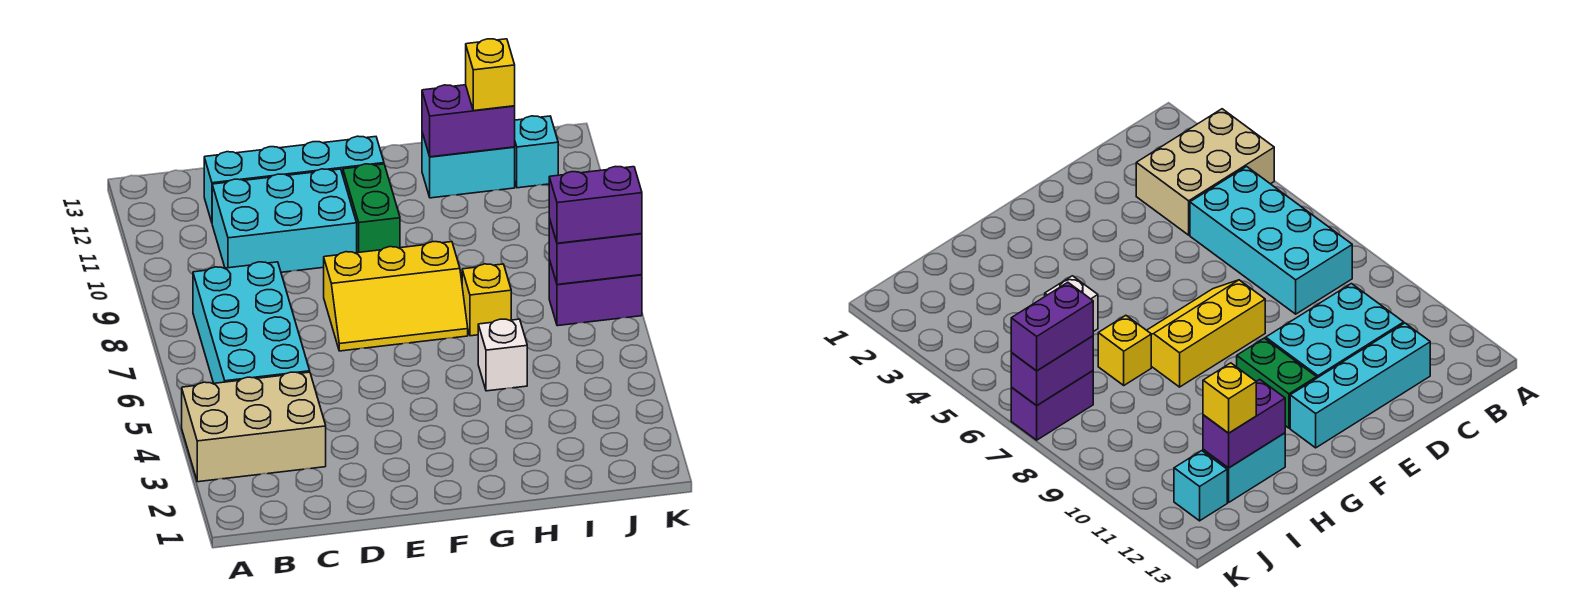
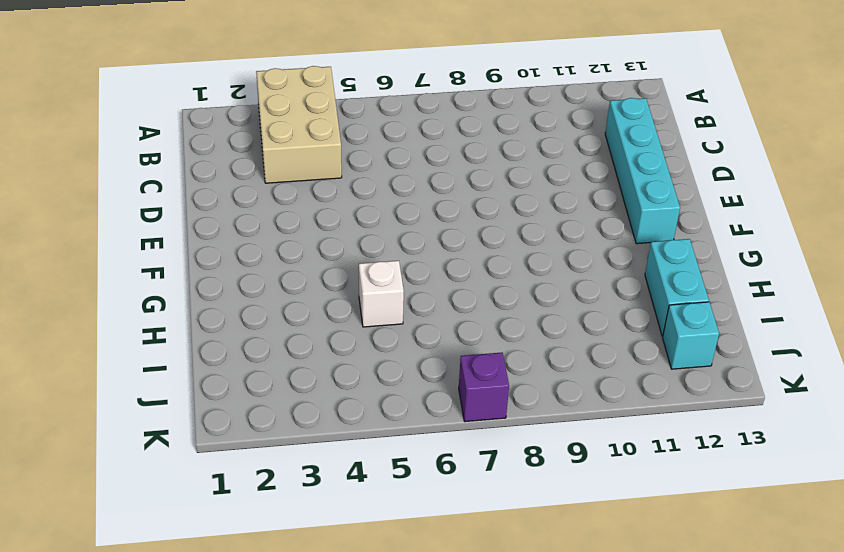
purple 1x1 brick [459,352,509,422] -> purple 1x2 brick [549,260,642,326]
none -> cyan 2x4 brick [193,262,310,383]
none -> cyan 2x3 brick [212,169,357,272]
none -> yellow 2x3 slope [324,242,468,351]

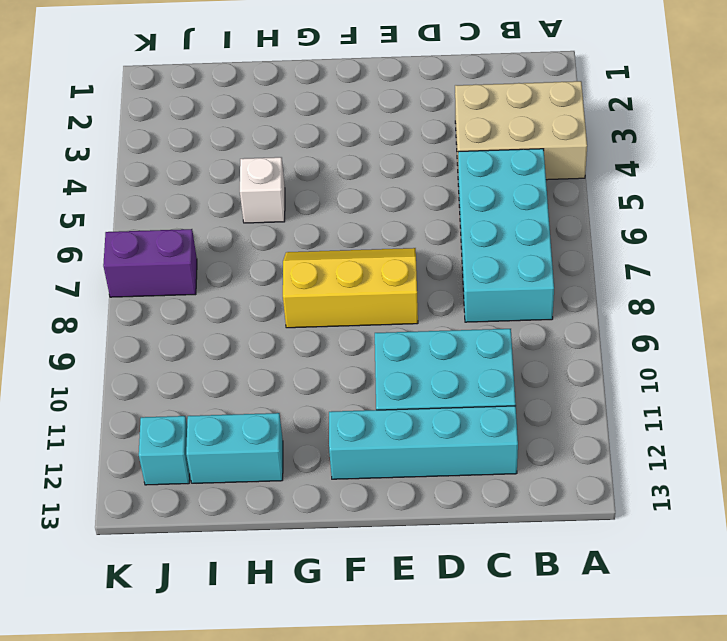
none -> green 1x2 brick [343,164,400,253]
none -> yellow 1x1 brick [462,264,511,336]
none -> purple 1x2 brick [422,85,515,157]

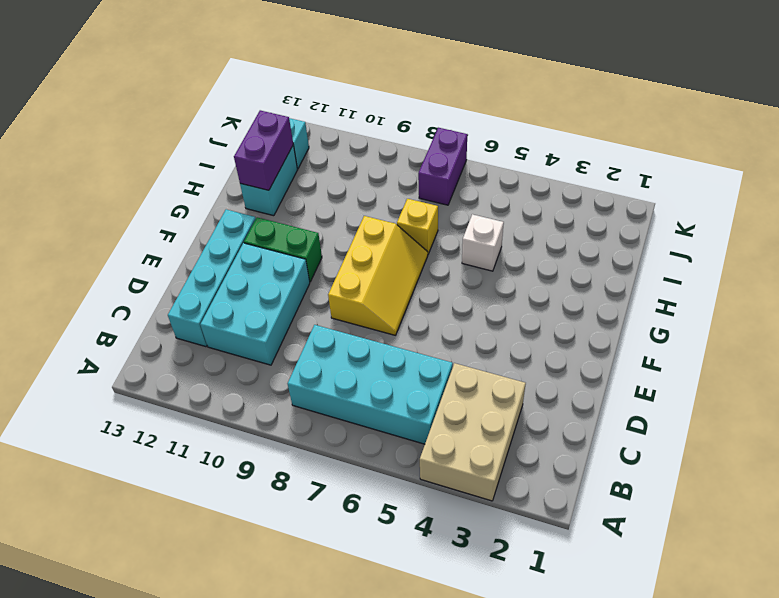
none -> purple 1x2 brick [549,218,642,284]
none -> yellow 1x1 brick [466,39,515,111]
none -> purple 1x2 brick [549,167,642,243]

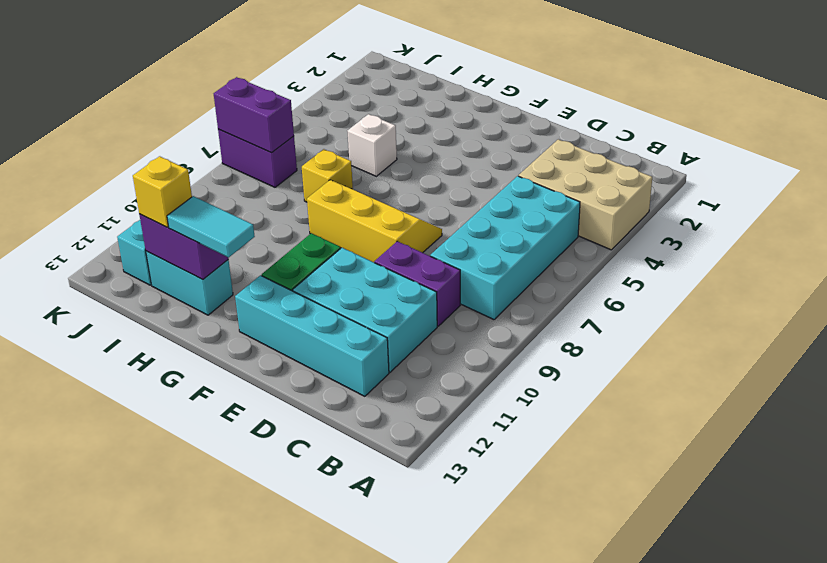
purple 1x2 brick [374,241,460,326] -> purple 1x2 brick moved to [549,167,642,243]
cyan 1x2 tile [167,196,255,258] -> none

